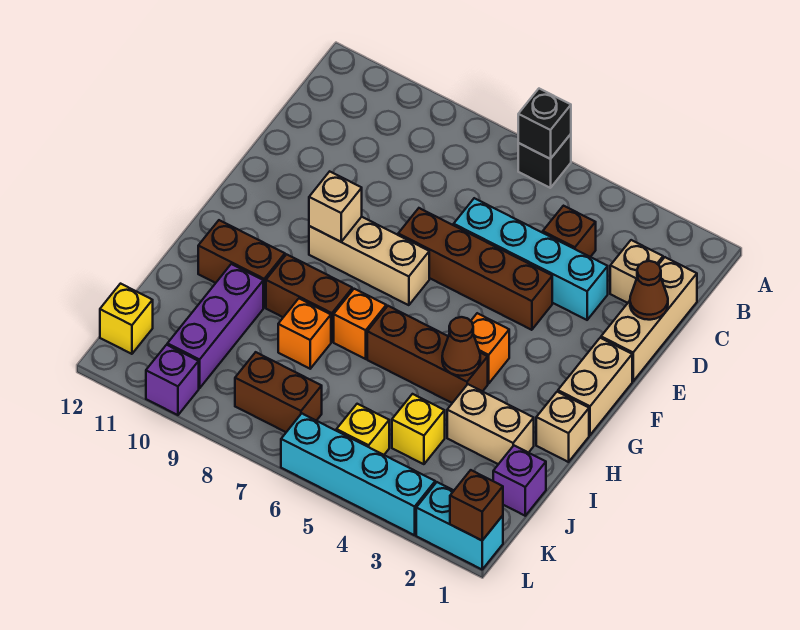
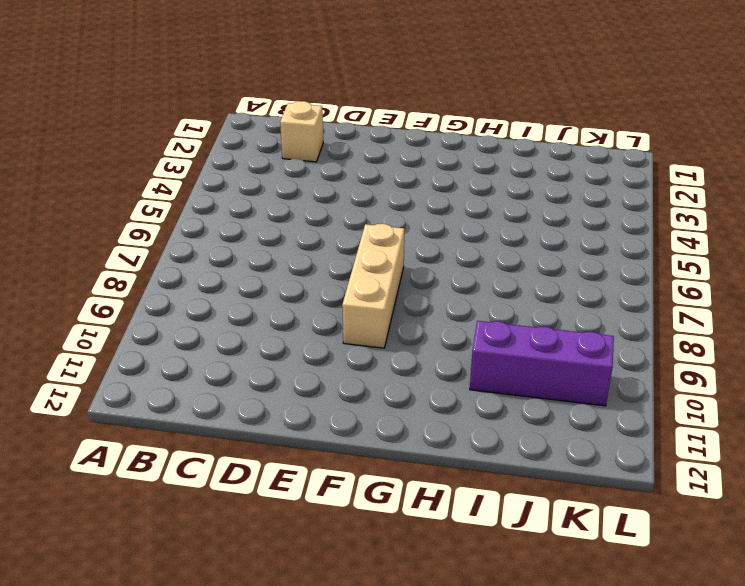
none -> black 1x1 brick [518,134,571,188]
none -> tan 1x3 brick [601,257,697,381]
none -> brown 1x1 brick [543,206,596,257]
none -> cyan 1x4 brick [454,198,608,320]

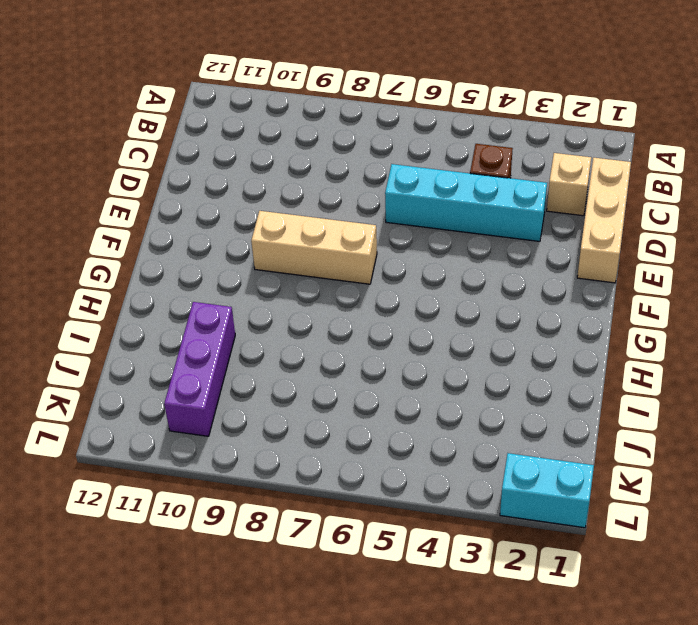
none -> black 1x1 brick [518,134,571,188]
none -> brown 1x4 brick [398,208,552,330]
none -> tan 1x2 brick [558,338,632,435]
none -> orange 1x1 brick [471,313,509,384]

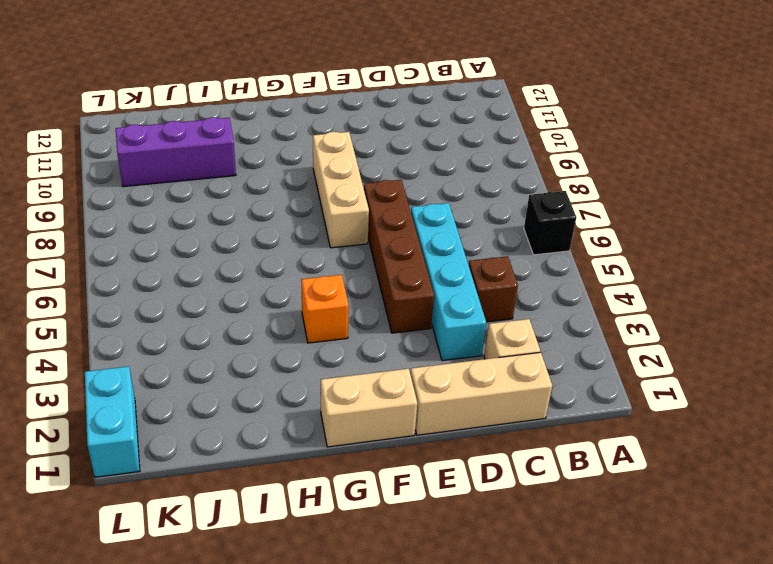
none -> tan 1x1 brick [536,392,589,462]
none -> brown 1x3 brick [367,306,488,403]
none -> orange 1x1 brick [334,289,386,359]
none -> brown 1x2 brick [266,254,352,342]

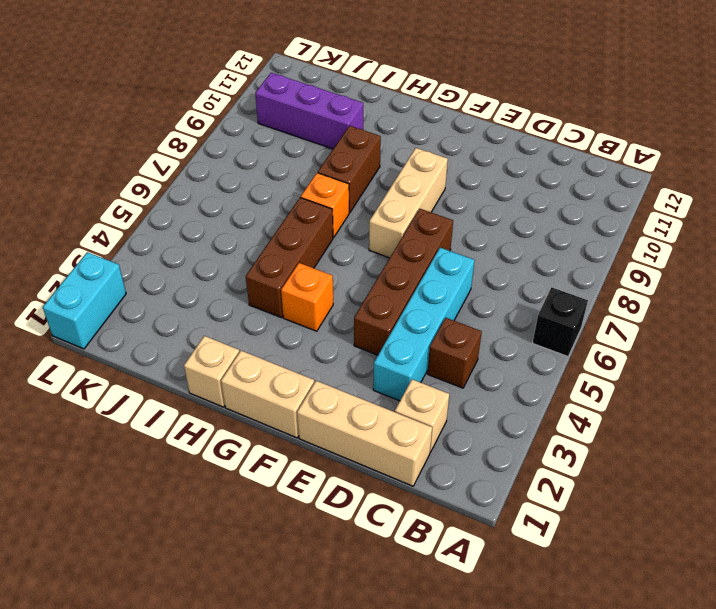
none -> brown 1x2 brick [198,220,285,307]
none -> tan 1x2 brick [447,384,534,464]
none -> orange 1x1 brick [278,299,331,369]
none -> purple 1x1 brick [493,446,546,516]

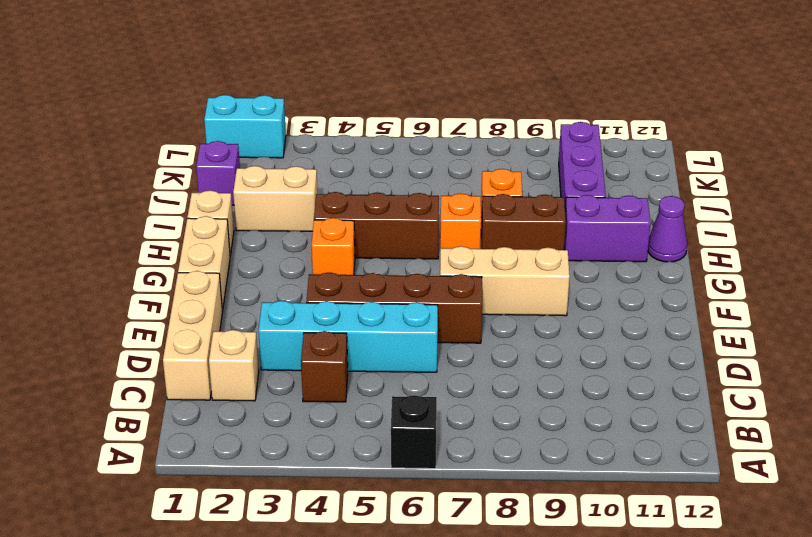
purple 1x2 brick [564,195,651,262] -> brown 1x2 brick [198,220,285,307]
purple 1x1 cone [648,196,687,262] -> none
none -> yellow 1x1 brick [392,394,445,464]
none -> yellow 1x1 brick [336,404,389,455]
none -> brown 1x2 brick [235,352,322,432]
none -> yellow 1x1 brick [100,284,153,354]

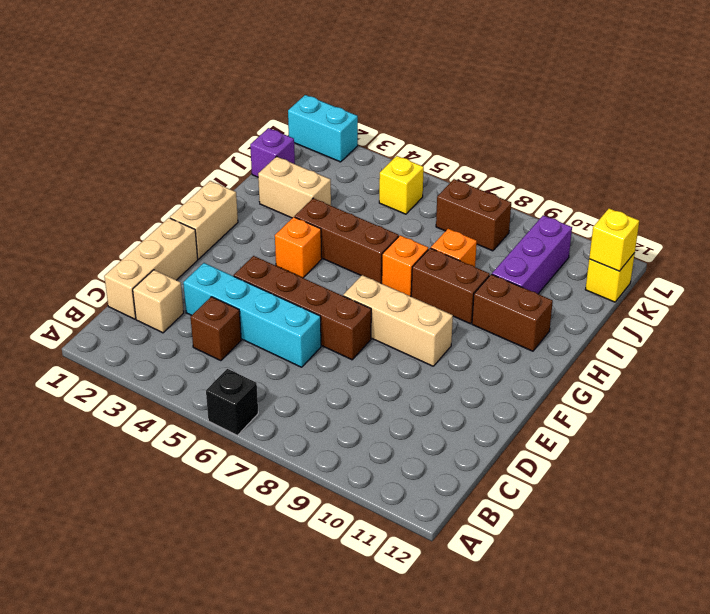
yellow 1x1 brick [589,208,639,271] -> yellow 1x1 brick moved to [392,394,445,464]
none -> tan 1x1 brick [536,392,589,462]
none -> cyan 1x4 brick [281,414,435,535]
none -> purple 1x1 brick [146,345,199,415]
none -> black 1x1 brick [518,89,571,159]

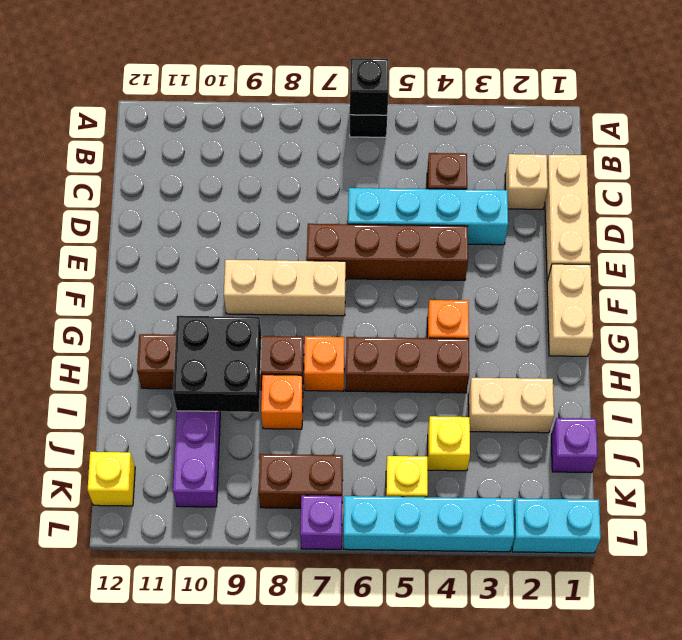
black 2x2 brick [173,316,262,412] -> none
purple 1x1 brick [300,495,342,549] -> purple 1x1 brick moved to [146,345,199,415]
none -> tan 1x1 brick [536,392,589,462]
none -> brown 1x1 cone [630,261,668,320]
none -> tan 1x1 brick [309,171,362,242]
none -> brown 1x1 cone [442,317,480,376]

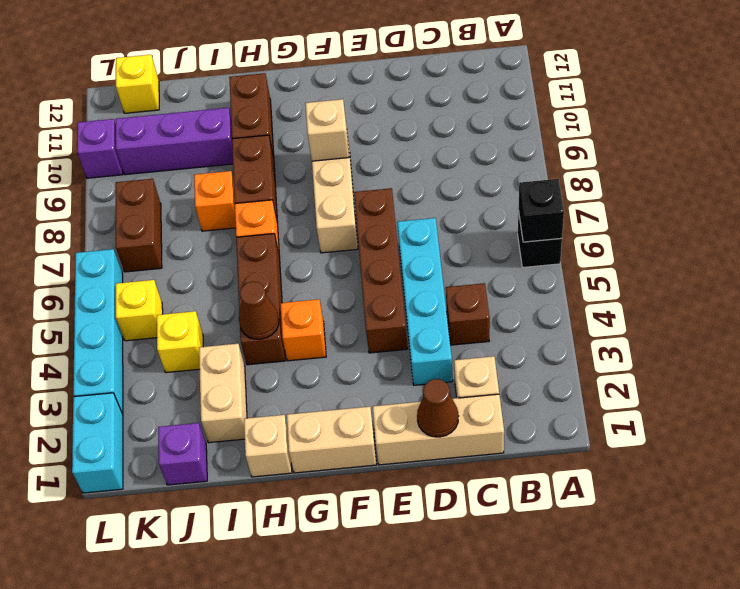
none -> brown 1x1 brick [450,470,503,540]

